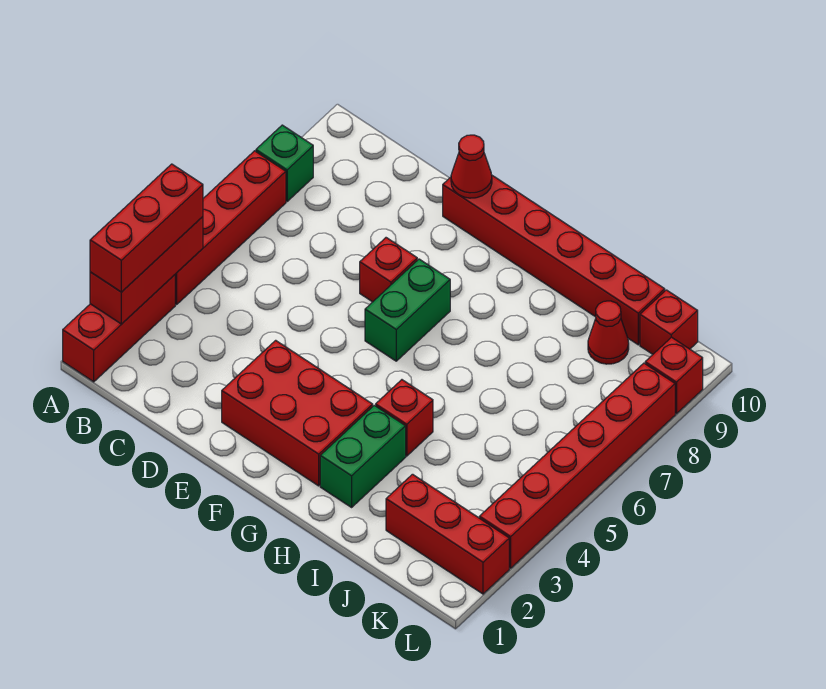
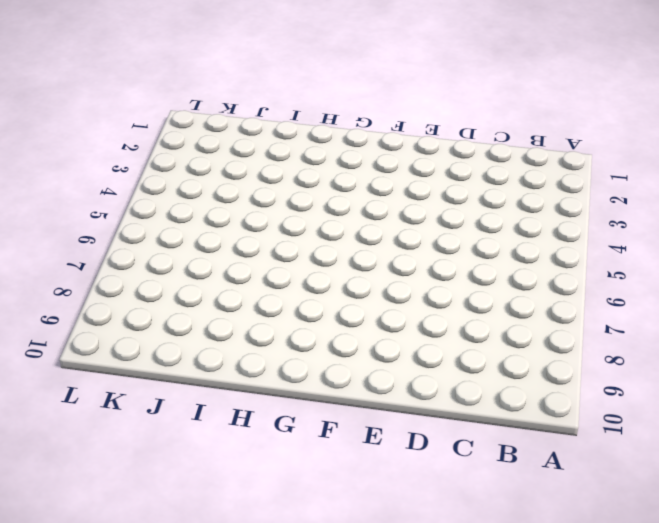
none -> red 1x3 brick [63,275,175,382]
none -> red 1x4 brick [175,151,286,304]
none -> green 1x1 brick [256,125,313,201]

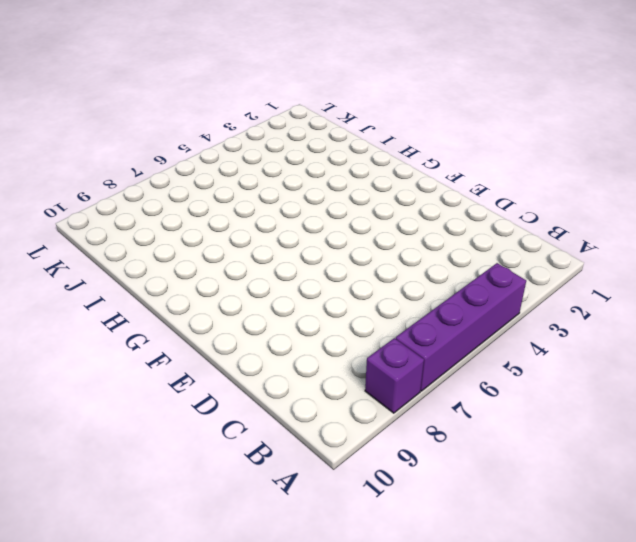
purple 1x4 brick [396,263,526,391] -> red 1x4 brick [175,151,286,304]
purple 1x1 brick [365,338,424,413] -> green 1x1 brick [256,125,313,201]
none -> red 1x3 brick [63,275,175,382]
none -> red 2x3 brick [222,340,373,486]
none -> red 1x1 brick [360,238,417,302]

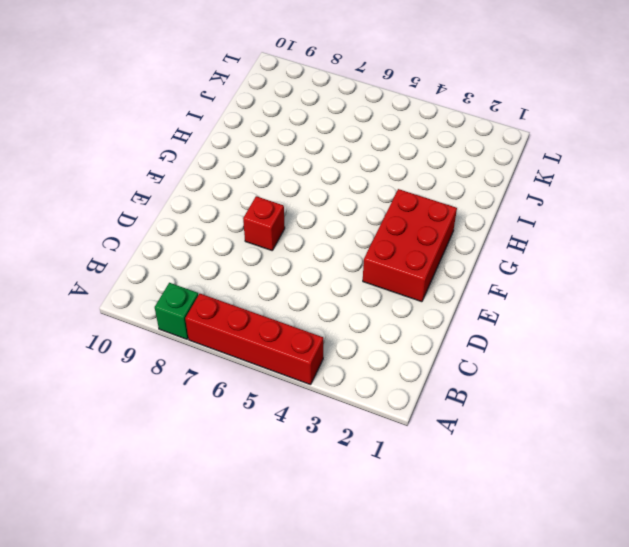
none -> red 1x3 brick [63,275,175,382]
none -> red 1x6 brick [443,176,665,345]
none -> green 1x2 brick [365,259,450,361]

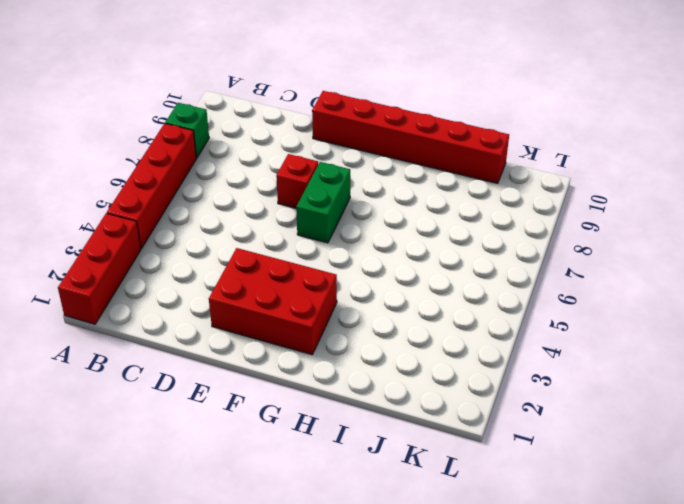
none -> green 1x2 brick [320,405,406,507]
none -> red 1x1 brick [376,380,433,456]
none -> red 1x3 brick [386,474,509,594]

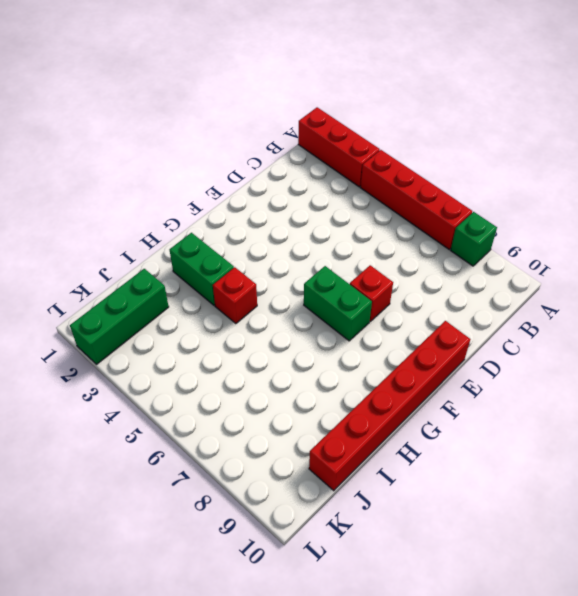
green 1x3 brick [70,269,169,364] -> red 1x3 brick [386,474,509,594]
none -> red 2x3 brick [222,340,373,486]
none -> red 1x1 cone [588,301,629,364]
none -> red 1x1 brick [640,290,698,354]

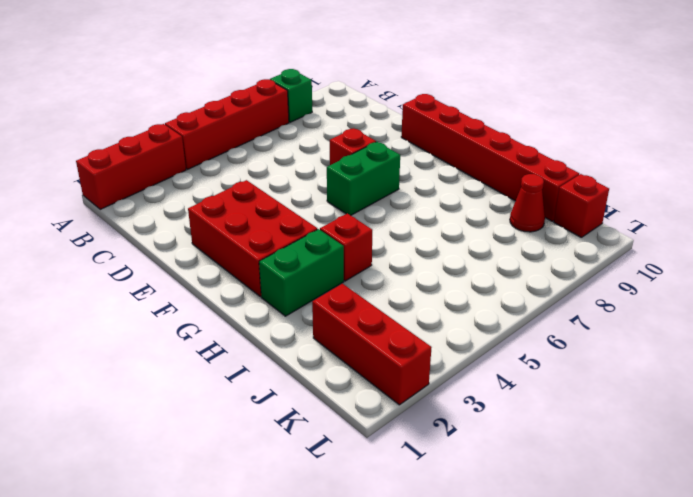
none -> red 1x6 brick [479,363,675,568]
none -> red 1x1 brick [645,337,703,414]
none -> red 1x3 brick [90,217,203,324]

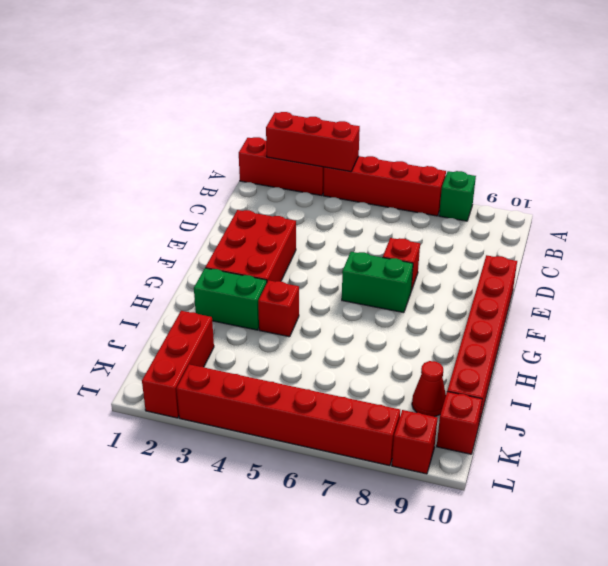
none -> red 1x1 cone [451,135,492,198]
none -> red 1x3 brick [90,164,203,292]

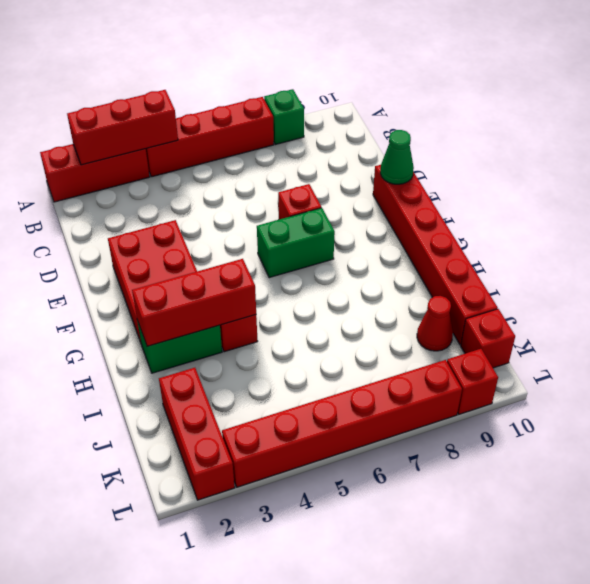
green 1x1 cone [380,130,414,184] -> red 1x1 cone [451,135,492,198]
red 1x3 brick [132,259,256,346] -> red 1x3 brick moved to [90,164,203,292]

